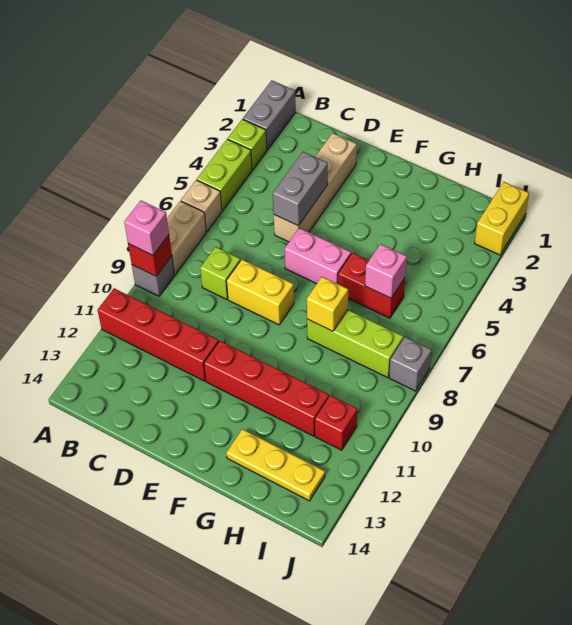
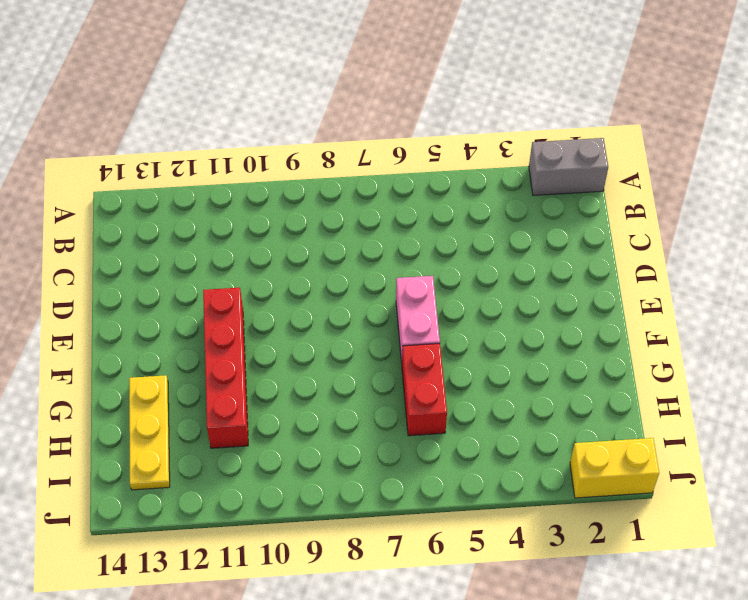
none -> lime 1x1 brick [228,119,267,170]
none -> lime 1x2 brick [197,139,252,211]
none -> tan 1x1 brick [181,180,222,232]

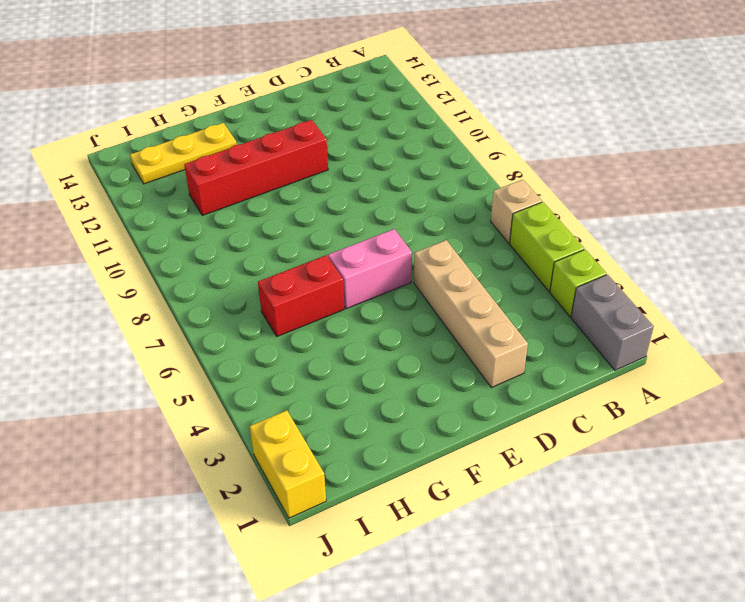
none -> tan 1x2 brick [167,201,206,275]
none -> grey 1x1 brick [132,256,175,296]
none -> red 1x4 brick [98,288,219,381]

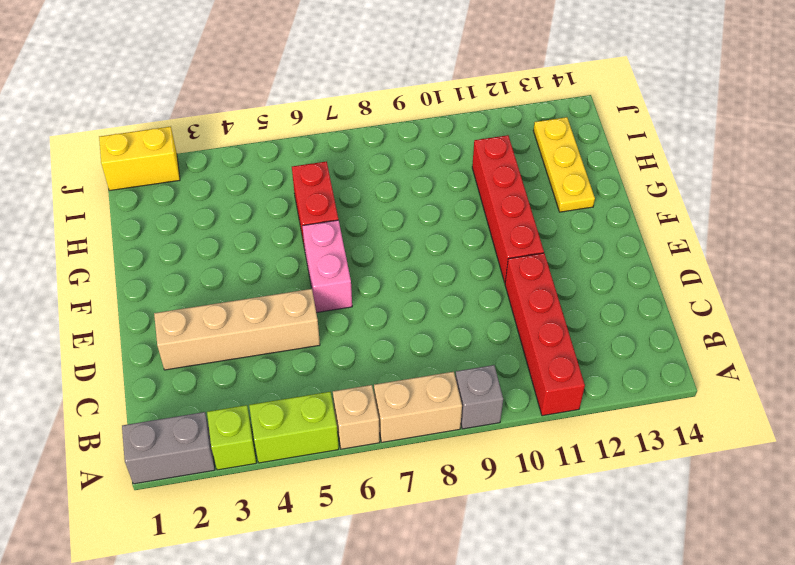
none -> lime 1x1 brick [200,247,241,299]
none -> yellow 1x2 brick [227,259,294,325]
none -> lime 1x3 brick [307,310,403,378]

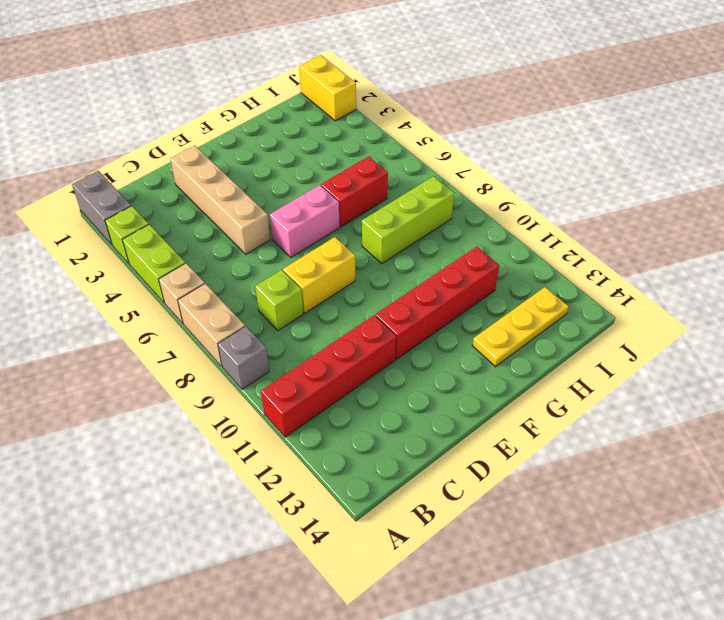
none -> red 1x1 brick [315,395,357,450]
none -> grey 1x1 brick [389,337,432,391]
none -> red 1x1 brick [128,235,172,276]

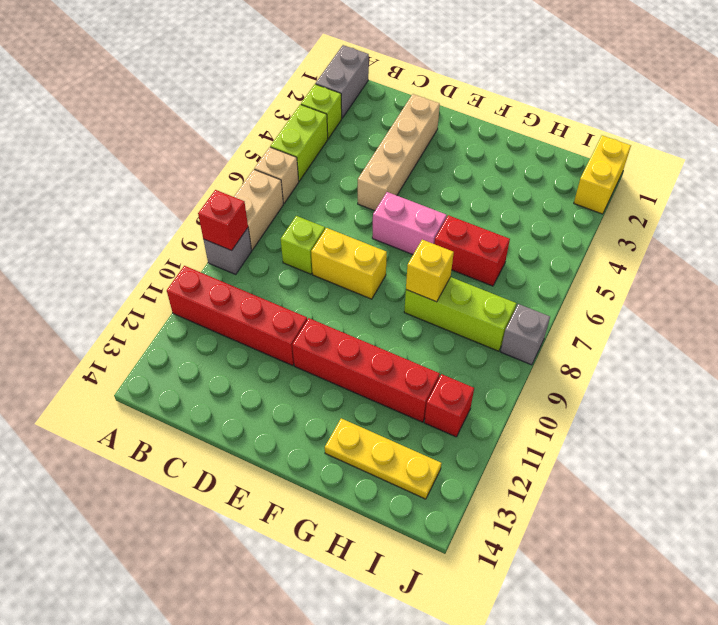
none -> grey 1x2 brick [273,152,328,226]
none -> pink 1x1 brick [365,244,407,298]
none -> pink 1x1 brick [124,201,169,255]

